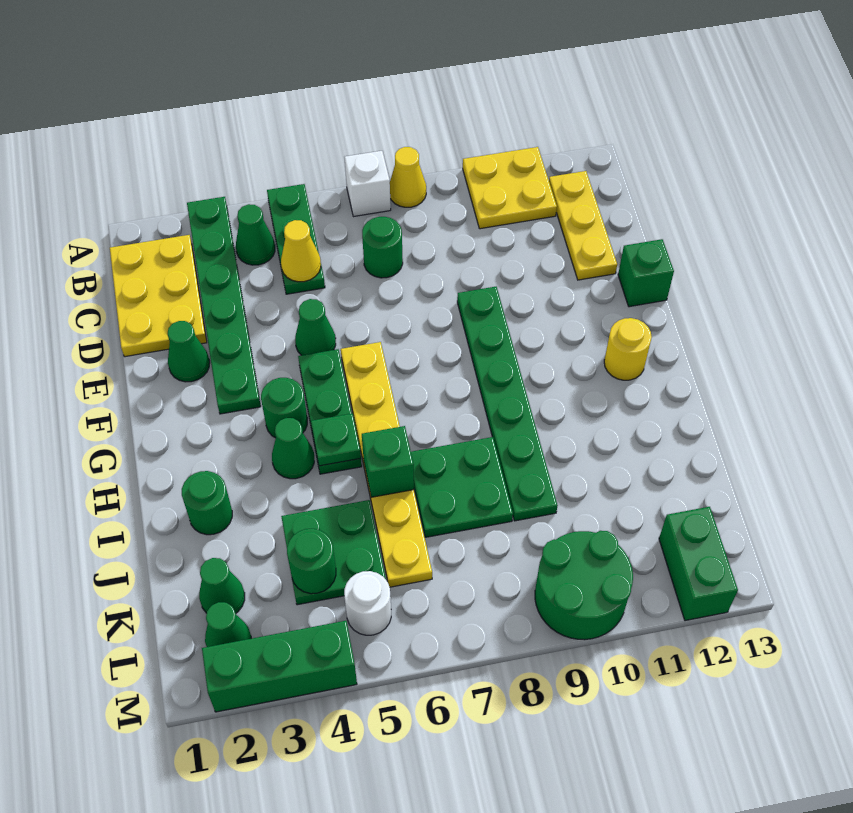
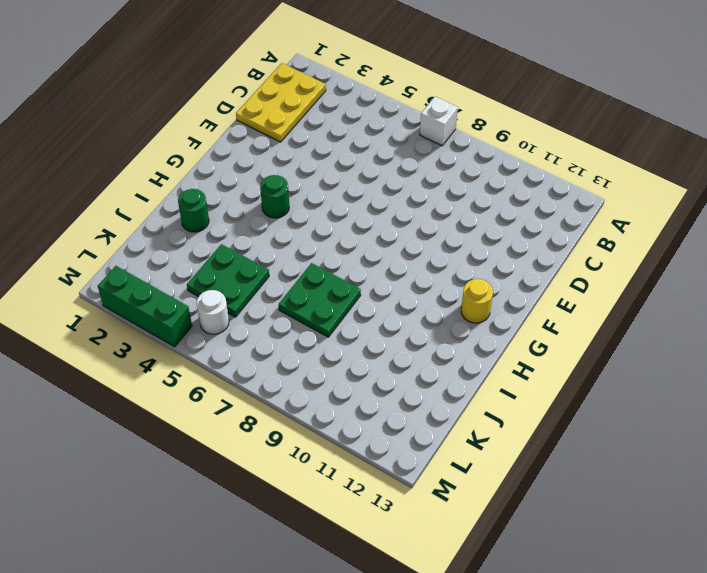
none -> green 1x6 plate [187,197,261,414]
none -> green 1x3 plate [267,184,325,294]
none -> yellow 1x1 cone [390,147,426,207]
none -> yellow 2x2 plate [463,147,557,229]

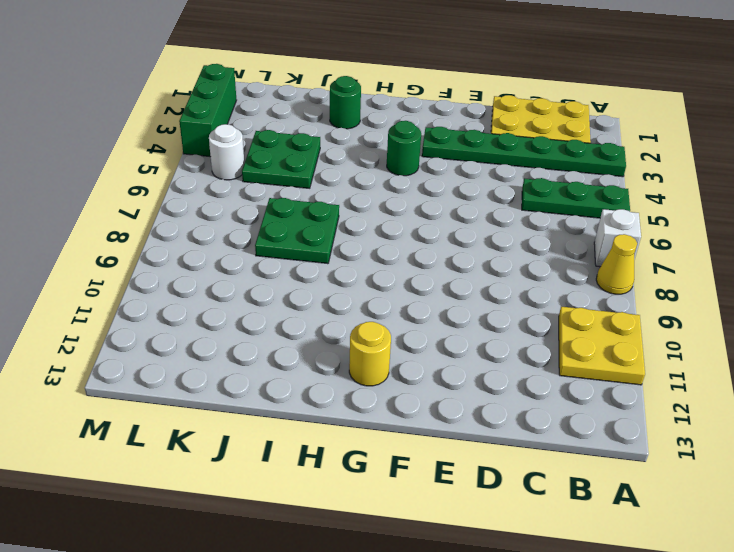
none -> green 1x1 cone [236,204,275,265]
none -> yellow 1x3 plate [549,171,617,280]
none -> green 1x1 round brick [362,217,403,278]
none -> green 1x1 cone [167,321,210,382]

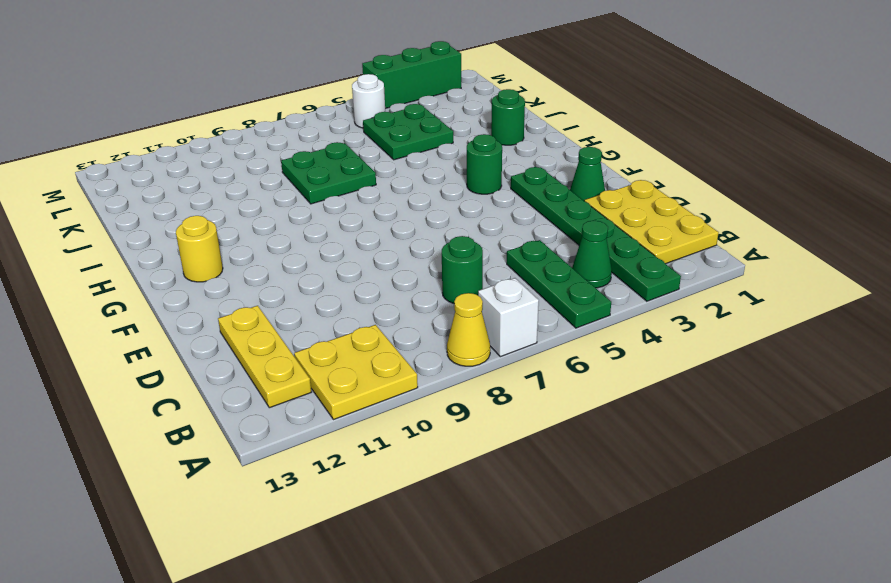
none -> green 1x1 cone [295,299,336,355]
none -> green 1x6 plate [457,287,558,521]
none -> green 1x1 brick [618,239,674,307]
none -> green 1x3 plate [298,349,362,474]

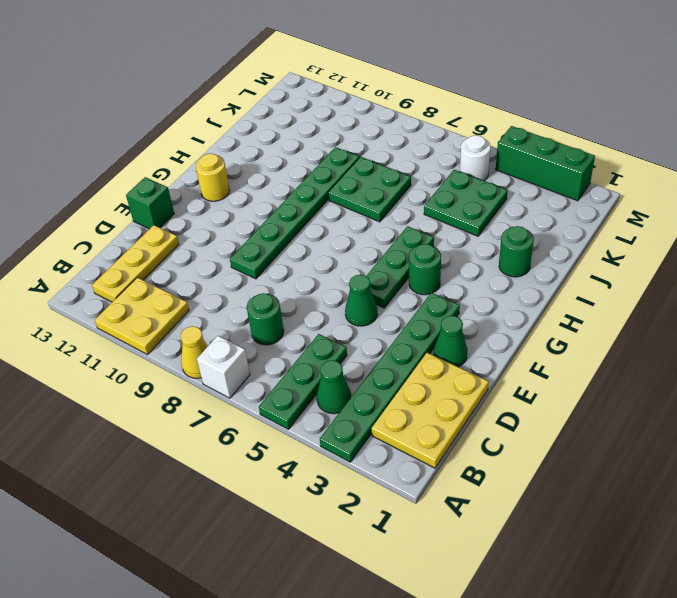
none -> yellow 1x6 plate [341,342,432,587]
none -> green 1x1 cone [272,418,314,479]
none -> green 1x1 cone [199,558,245,613]
none -> green 1x1 cone [205,602,251,647]

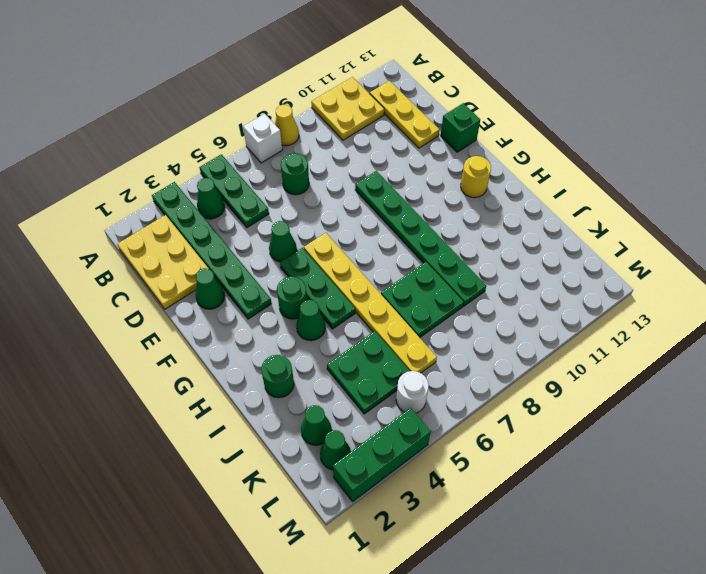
none -> green 2x2 round brick [535,531,633,640]
none -> green 1x2 brick [659,507,738,621]
none -> yellow 1x1 cone [281,220,321,282]
none -> green 1x1 plate [311,413,361,466]

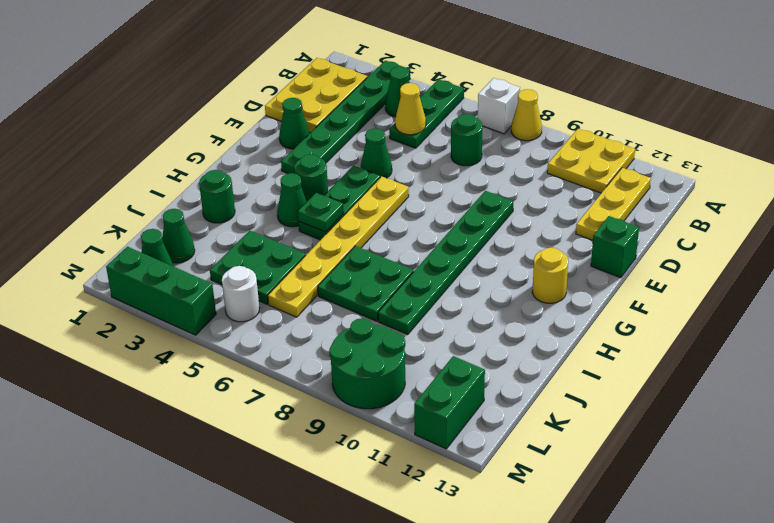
none -> green 1x1 brick [362,426,414,497]
none -> green 1x1 round brick [287,529,336,594]

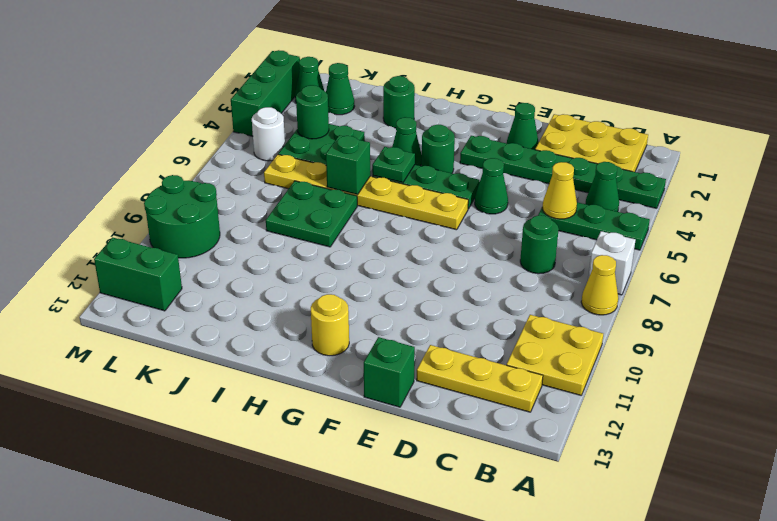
none -> green 1x6 plate [457,287,558,521]

